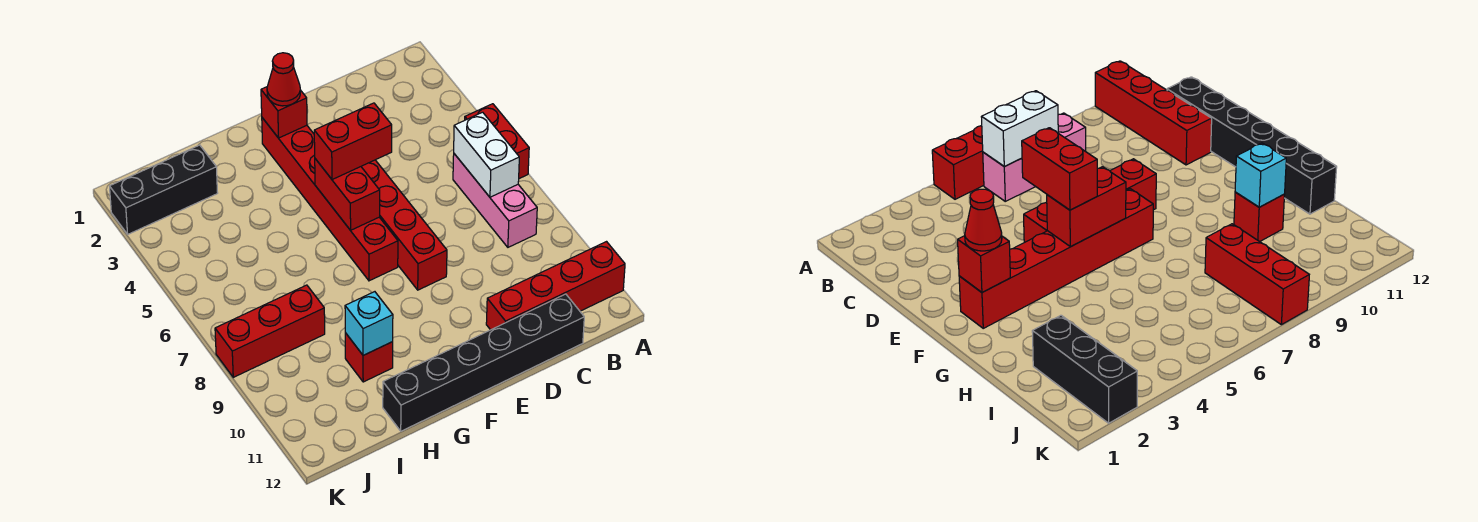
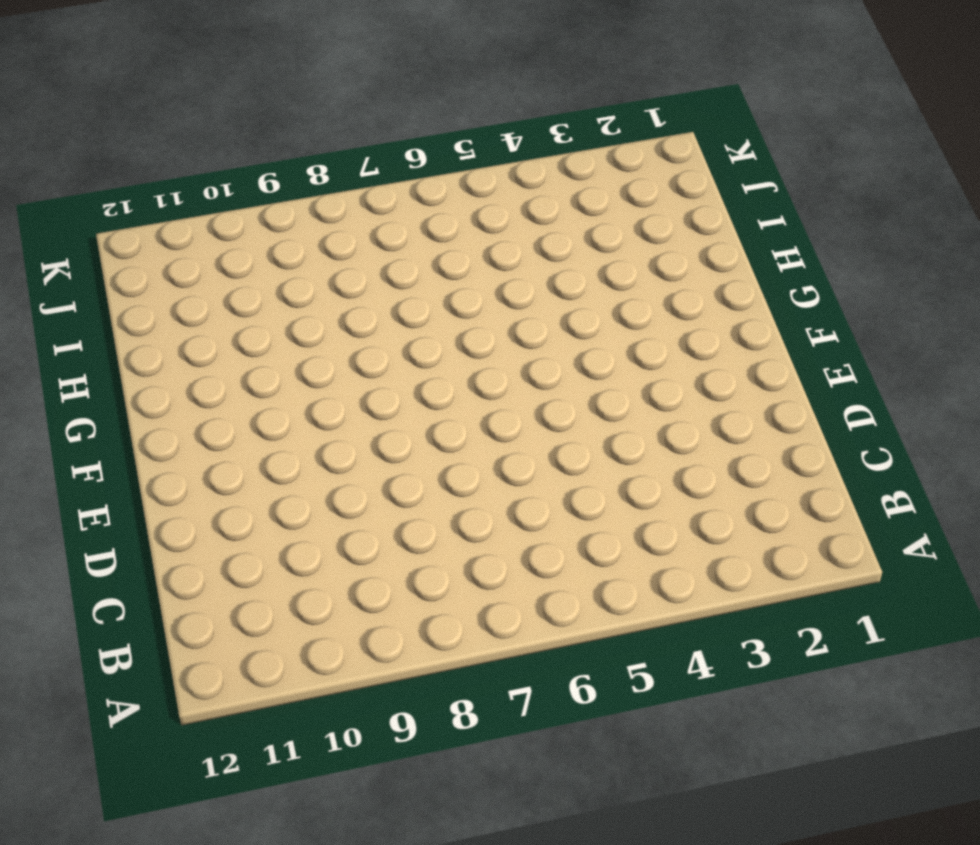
none -> red 1x2 brick [465,104,529,179]
none -> red 1x4 brick [486,242,625,330]
none -> pink 1x3 brick [453,154,537,247]

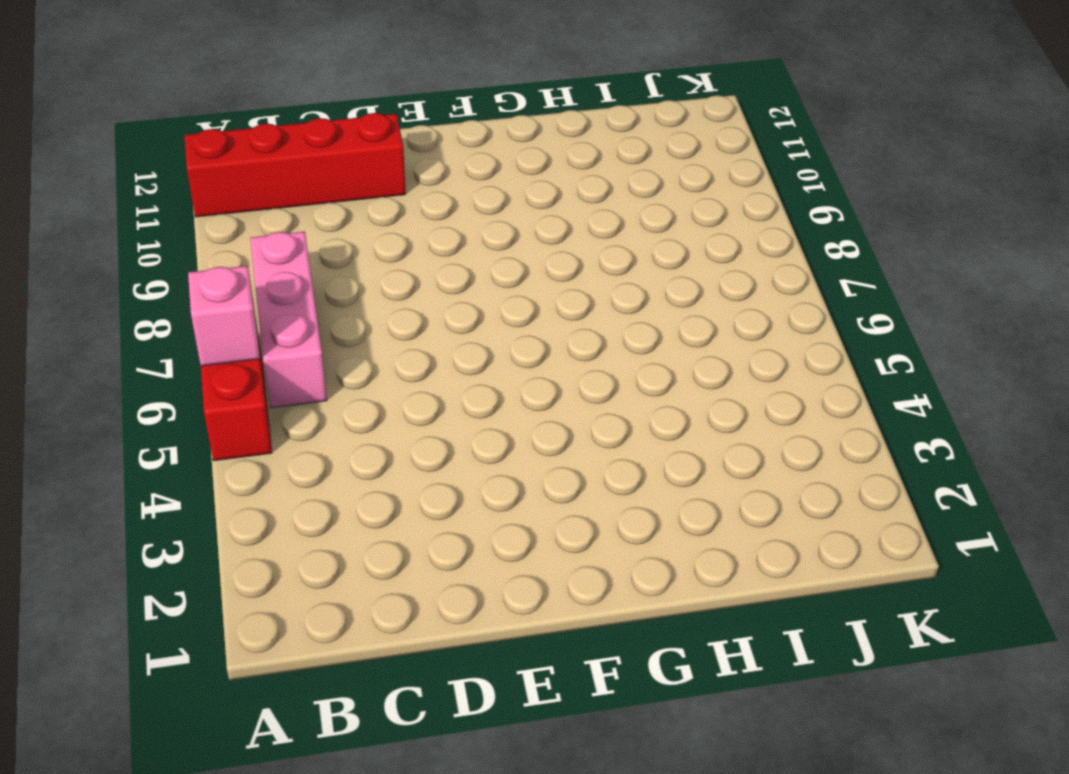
pink 1x1 brick [188,266,260,366] -> none
none -> black 1x6 brick [383,294,584,431]
none -> red 1x4 brick [361,160,447,290]
none -> red 1x6 brick [262,118,398,281]

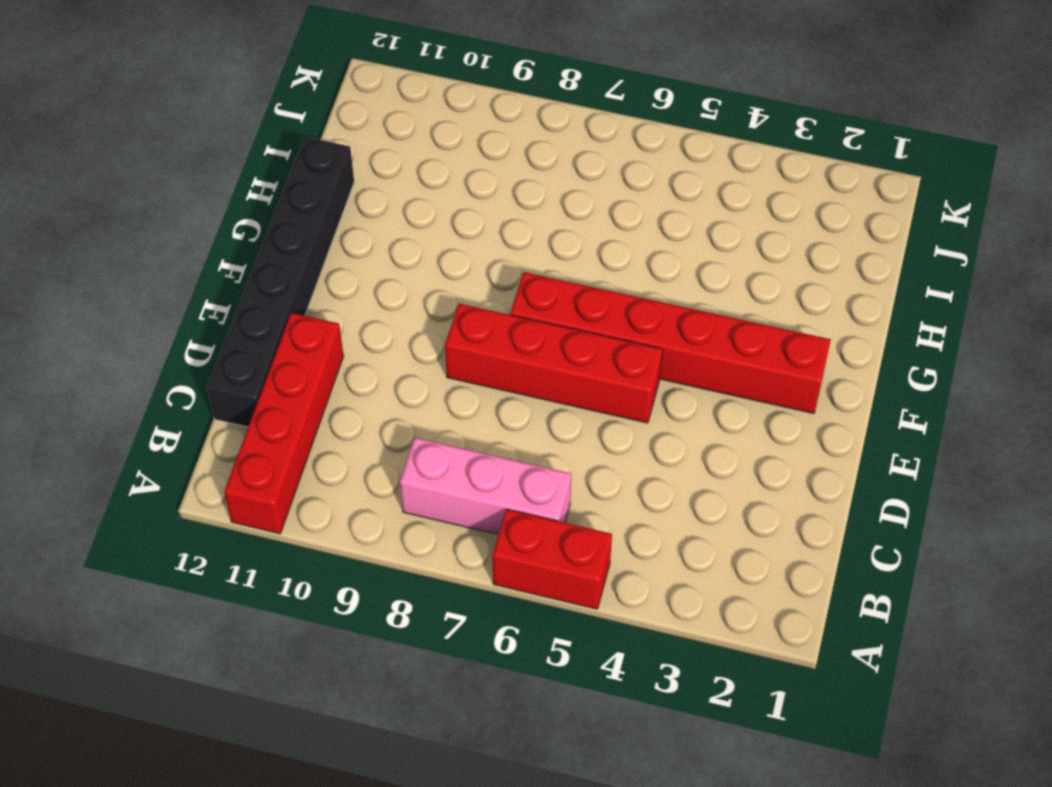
none -> red 1x1 brick [345,333,393,382]
none -> black 1x3 brick [110,145,218,234]
none -> red 1x3 brick [215,285,325,377]

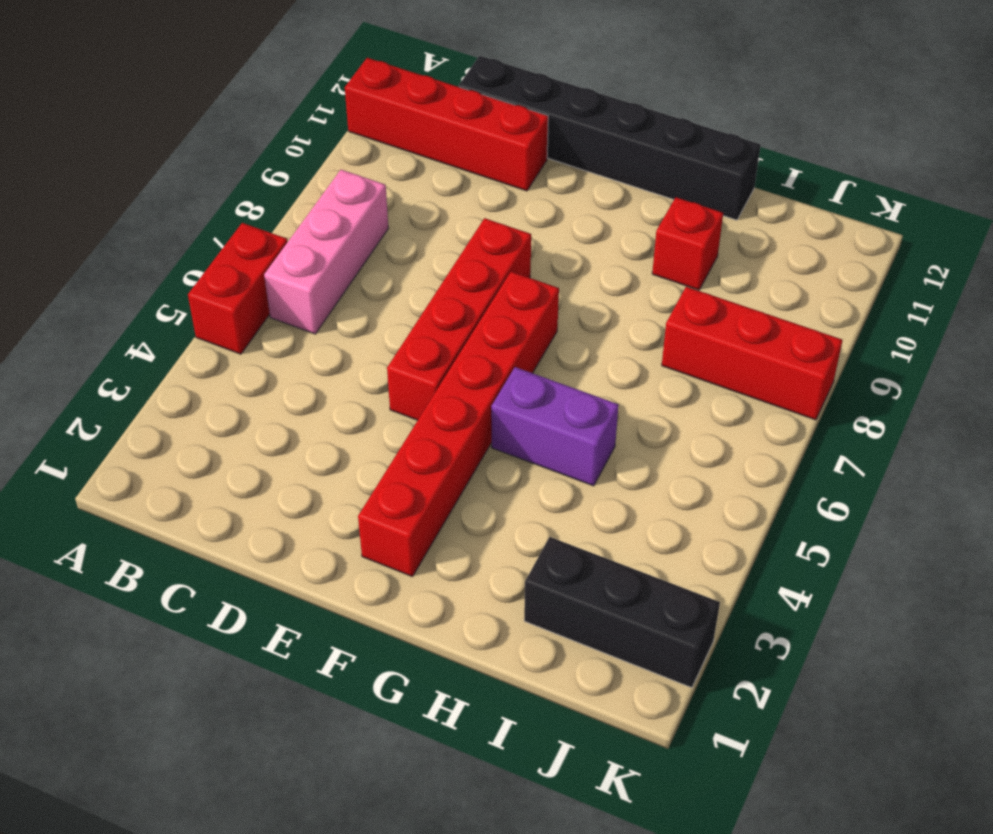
purple 1x2 brick [491,367,619,486] -> none
none -> white 1x2 brick [454,112,519,197]
none -> red 1x1 brick [261,87,307,138]
none -> red 1x2 brick [315,159,380,230]

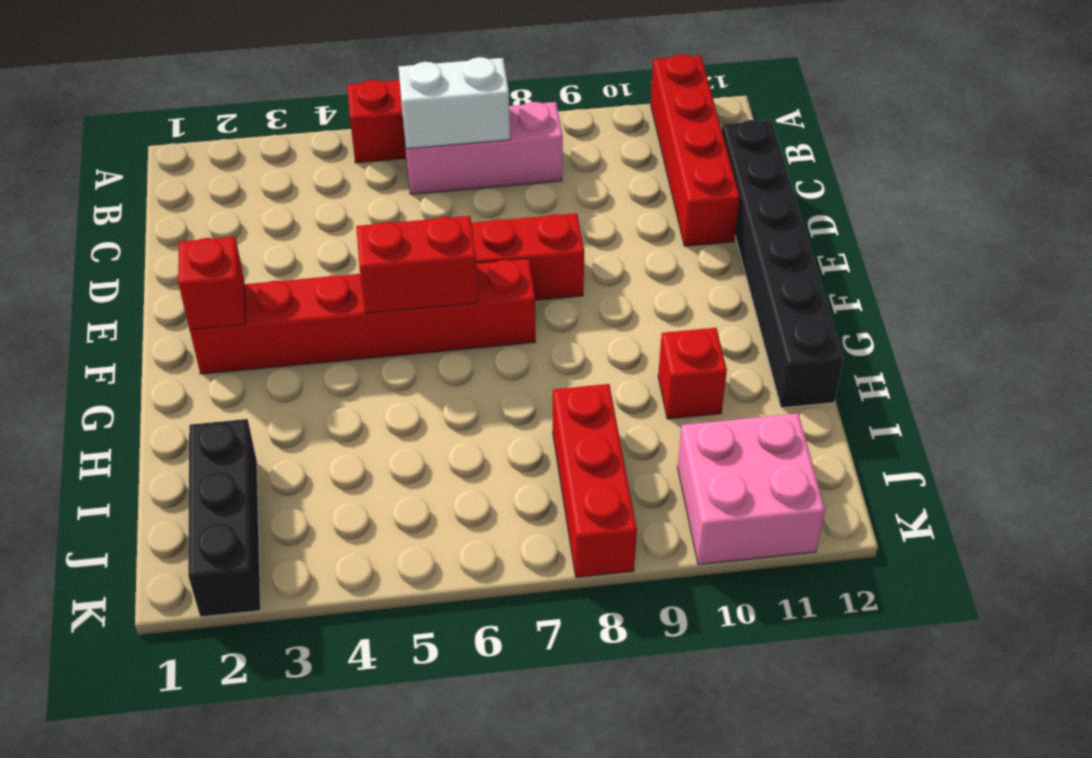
pink 2x2 brick [678,413,825,564] -> none
none -> cyan 1x1 brick [345,292,393,355]
none -> red 1x2 brick [314,103,392,180]
none -> red 1x1 cone [267,53,300,106]

